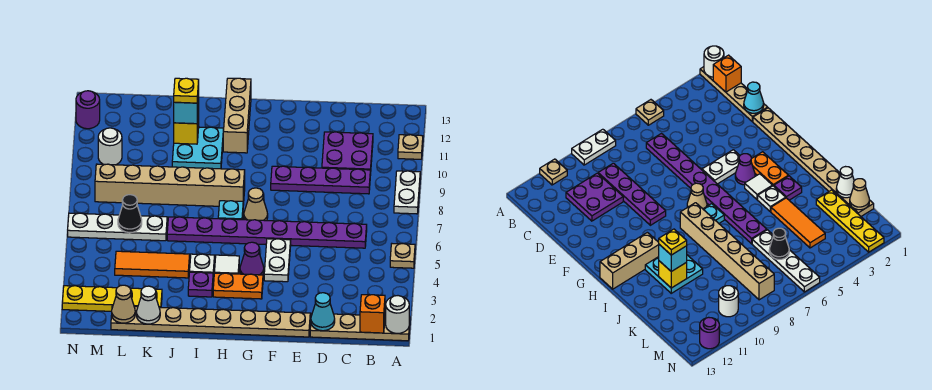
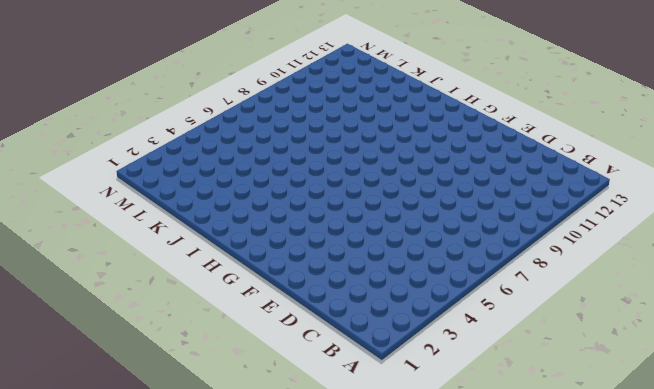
none -> tan 1x4 plate [310,314,410,341]
none -> tan 1x1 plate [390,244,415,268]
none -> white 1x2 plate [394,171,420,214]
none -> tan 1x1 plate [398,135,423,159]

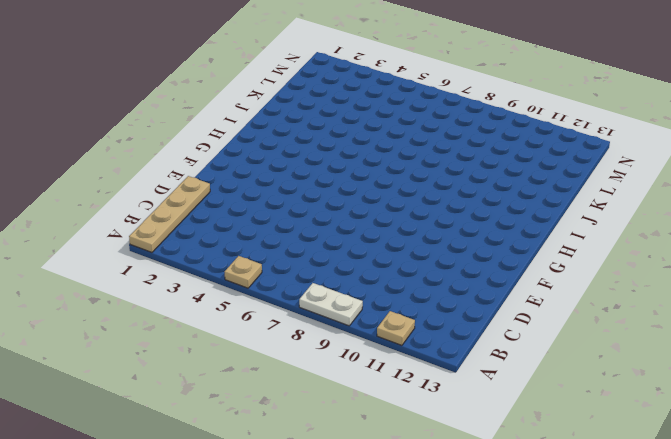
none -> purple 1x8 plate [167,217,367,248]
none -> purple 1x4 plate [271,166,370,194]
none -> purple 2x2 plate [322,132,373,175]
none -> tan 1x8 plate [111,306,310,337]

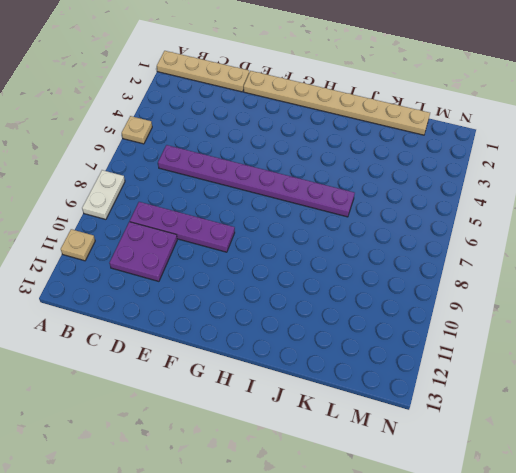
none -> white 1x2 plate [264,239,291,282]
none -> orange 1x2 plate [213,273,263,299]
none -> purple 1x1 cone [240,242,264,275]
none -> tan 1x1 cone [244,188,268,221]

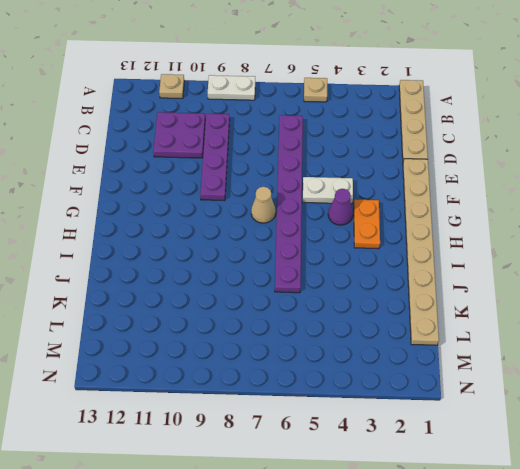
none -> white 1x1 tile [214,255,239,274]
none -> cyan 1x1 plate [218,201,243,220]
none -> tan 1x6 brick [95,164,245,206]
none -> tan 1x3 brick [223,78,251,153]

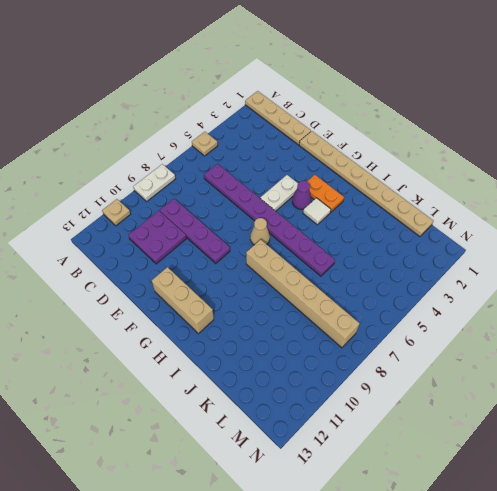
tan 1x3 brick [152,267,214,334] -> tan 1x3 brick turned to [223,78,251,153]
none -> cyan 1x1 plate [218,201,243,220]
none -> purple 1x1 plate [188,272,213,297]
none -> white 1x1 plate [190,254,215,276]
none -> cyan 2x2 plate [172,127,224,169]

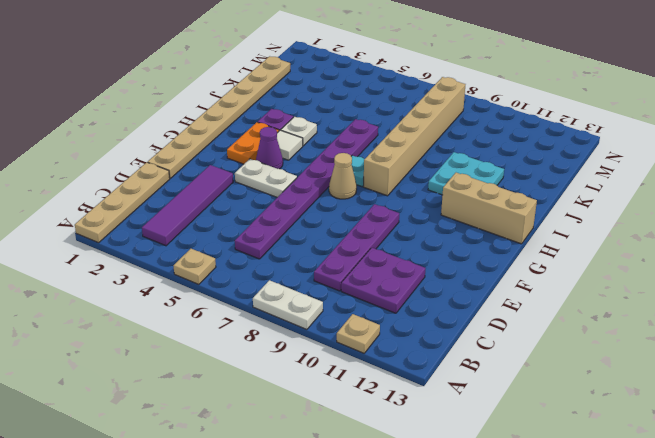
purple 1x4 tile [142,165,233,246] -> none
none -> orange 1x3 tile [115,251,190,278]
none -> yellow 1x4 plate [62,286,162,311]
none -> white 1x4 plate [68,213,167,241]
none -> white 1x1 round brick [98,128,122,165]

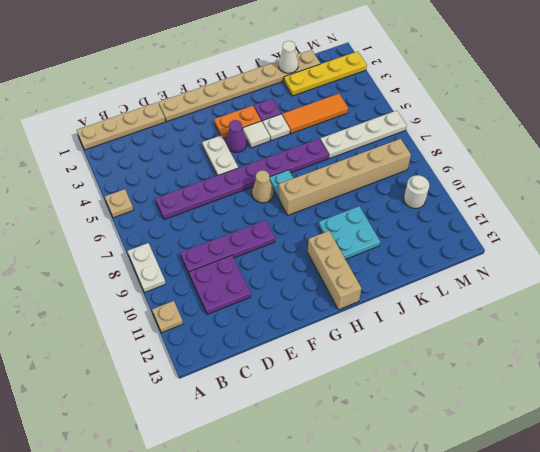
none -> purple 1x1 round brick [76,91,100,129]
none -> white 1x1 round brick [386,296,409,333]
none -> orange 1x1 brick [360,295,385,333]
none -> cyan 1x1 cone [311,293,335,331]

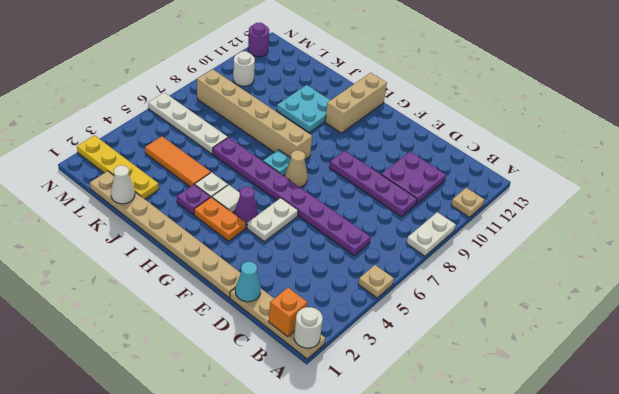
none -> yellow 1x1 brick [174,109,199,144]
none -> tan 1x1 cone [112,285,135,323]
none -> black 1x1 cone [118,195,142,233]
none -> cyan 1x1 brick [174,88,199,124]

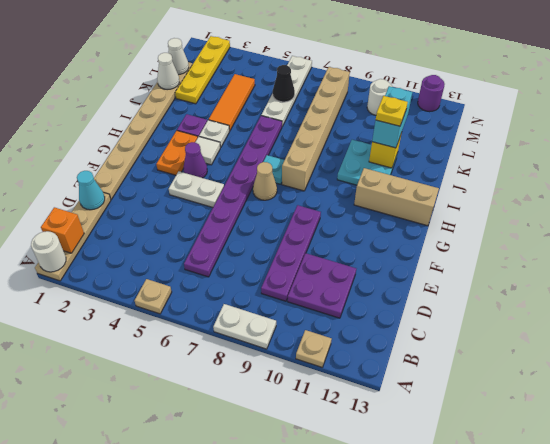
cyan 1x2 brick [372,86,412,148] -> cyan 1x1 brick [174,88,199,124]
white 1x1 cone [168,38,189,75] -> tan 1x1 cone [112,285,135,323]

